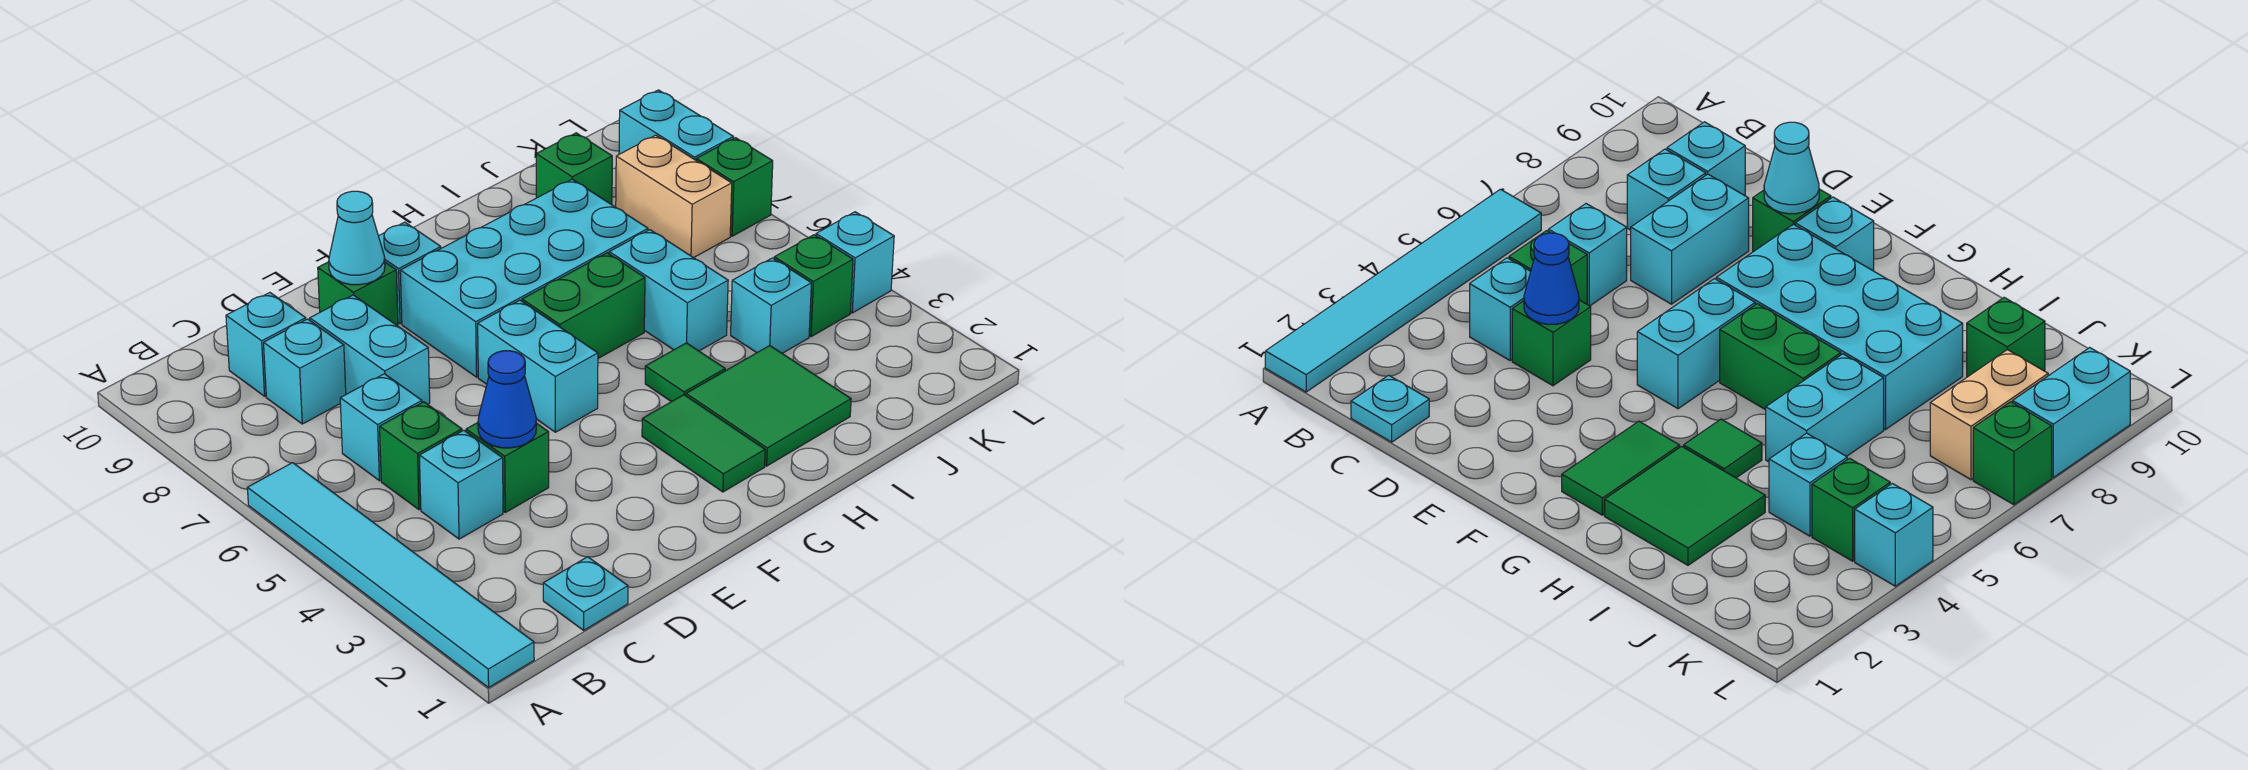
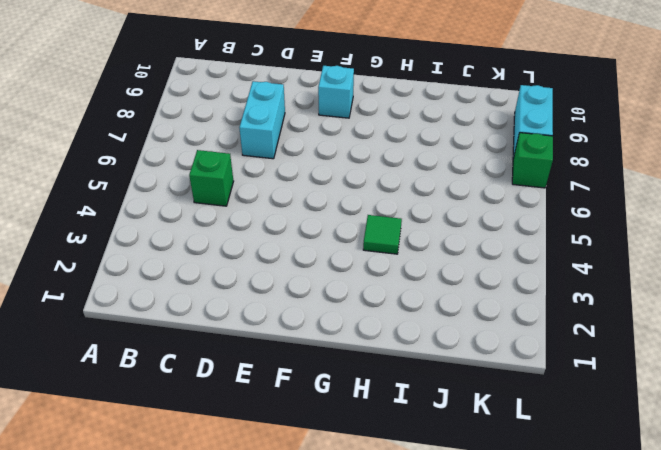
none -> cyan 1x6 tile [248,463,534,688]
none -> cyan 1x1 plate [543,557,628,630]
none -> cyan 1x1 brick [419,430,503,539]

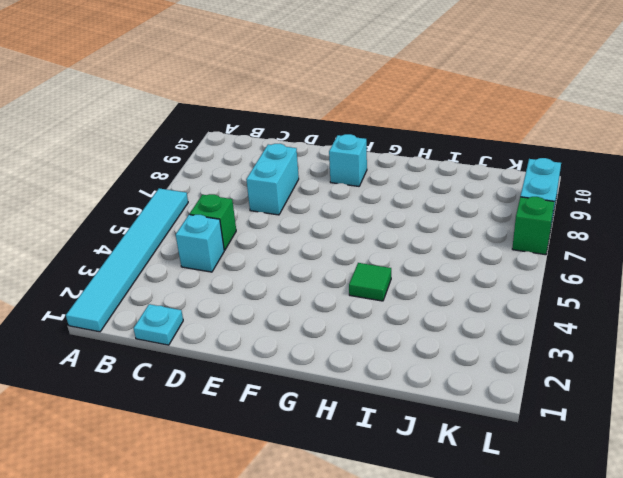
none -> cyan 1x1 brick [340,374,422,481]
none -> cyan 1x1 brick [264,319,346,424]
none -> cyan 1x1 brick [226,293,306,396]

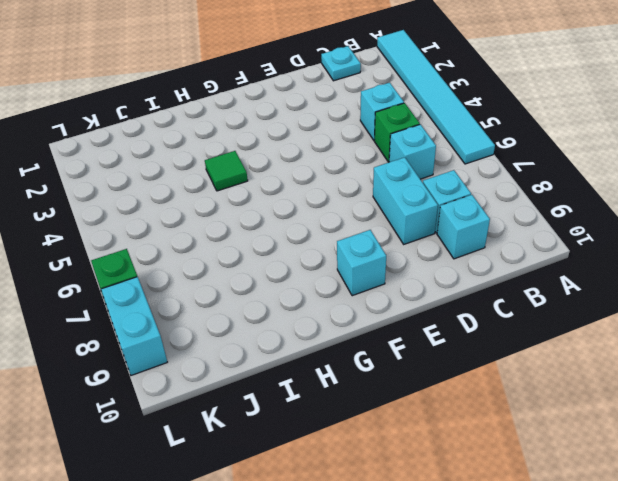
none -> green 1x1 brick [466,423,549,512]
none -> green 1x1 brick [318,262,398,325]
none -> cyan 1x2 brick [478,300,598,432]

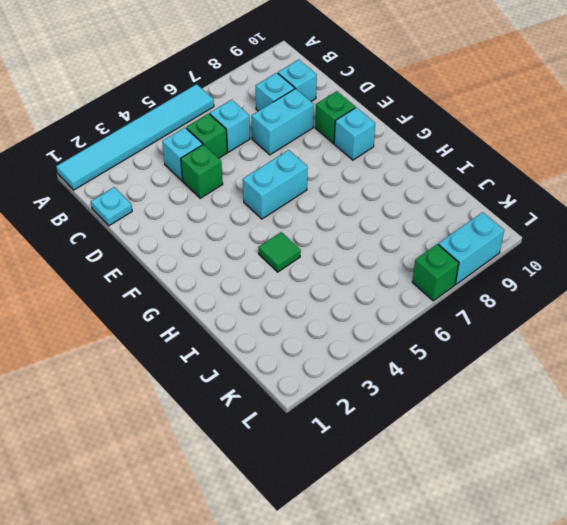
none -> cyan 2x4 brick [400,179,648,377]
none -> green 1x2 tile [642,395,765,492]
none -> green 1x2 brick [522,253,645,358]

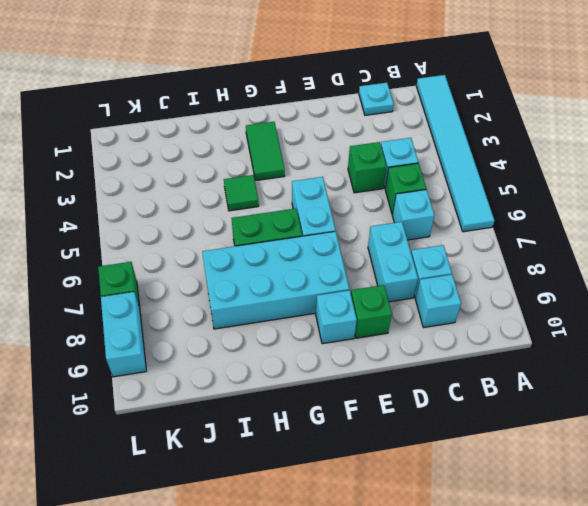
none -> green 2x2 tile [686,346,851,466]
none -> cyan 1x2 brick [609,230,728,351]
none -> cyan 1x1 brick [731,258,811,353]

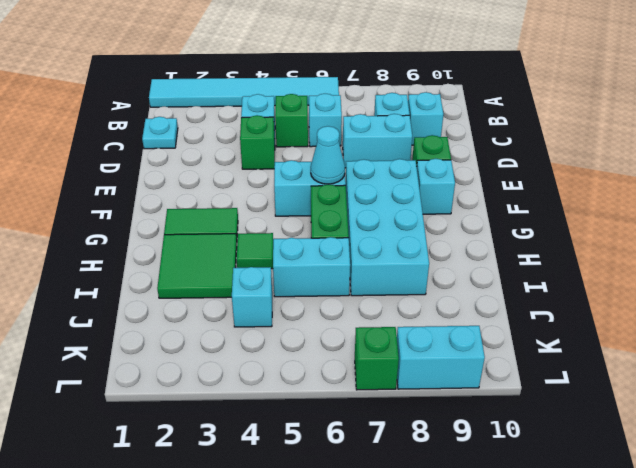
cyan 1x1 cone [311,126,345,184] -> cyan 1x1 cone moved to [329,191,385,285]
none -> green 1x1 brick [536,133,612,205]
none -> green 1x1 brick [774,235,853,337]
none -> tan 1x2 brick [616,135,732,258]

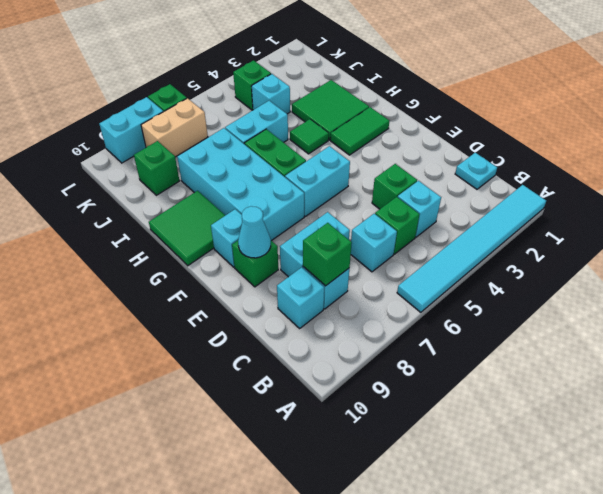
green 1x1 brick [303,223,352,286] -> none
green 2x2 tile [149,191,225,266] -> none
none -> cyan 1x1 brick [816,212,894,313]
none -> blue 1x1 cone [478,351,536,448]

